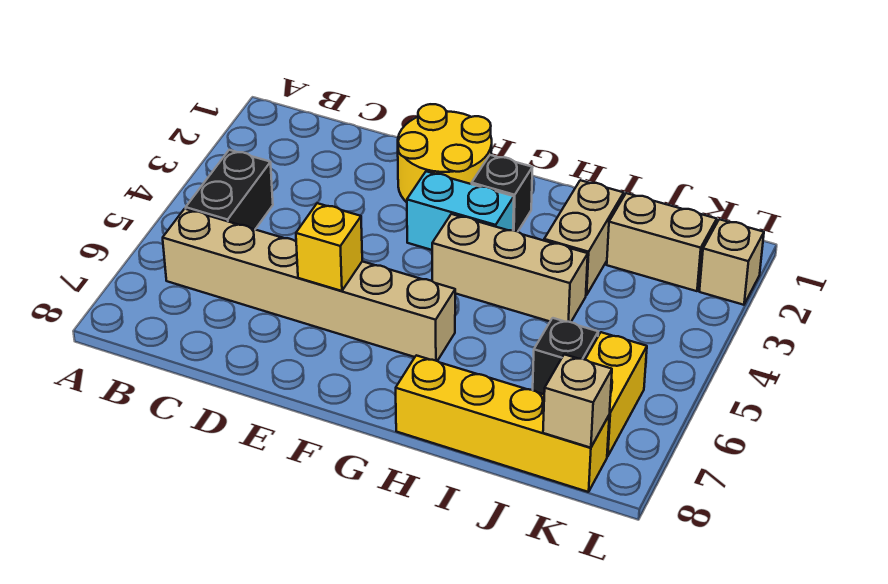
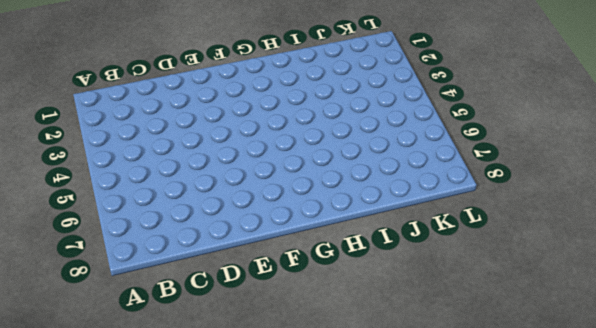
none -> black 1x2 brick [186,150,273,229]
none -> tan 1x6 brick [163,209,455,361]
none -> yellow 2x2 round brick [398,104,492,202]

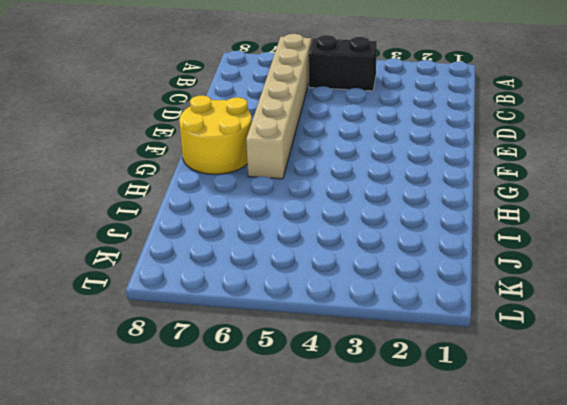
yellow 2x2 round brick [179,95,252,174] -> yellow 2x2 round brick moved to [398,104,492,202]
none -> cyan 1x2 brick [407,171,514,250]
none -> black 1x1 brick [472,155,533,232]
none -> tan 1x3 brick [432,214,588,322]

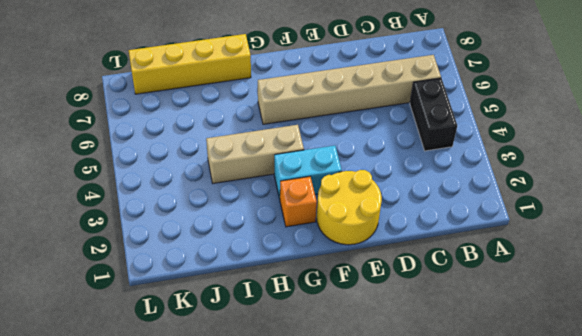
orange 1x1 brick [280,177,317,227] -> black 1x1 brick [472,155,533,232]
none -> tan 1x2 brick [544,180,624,295]
none -> tan 1x2 brick [607,193,717,291]
none -> black 1x1 brick [533,318,598,394]

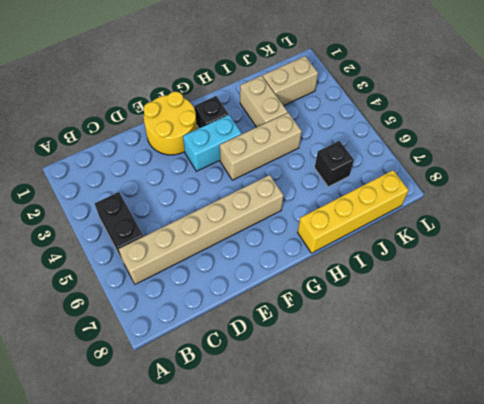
none -> yellow 1x2 brick [585,332,647,456]
none -> tan 1x1 brick [699,219,764,305]
none -> yellow 1x1 brick [296,203,362,291]

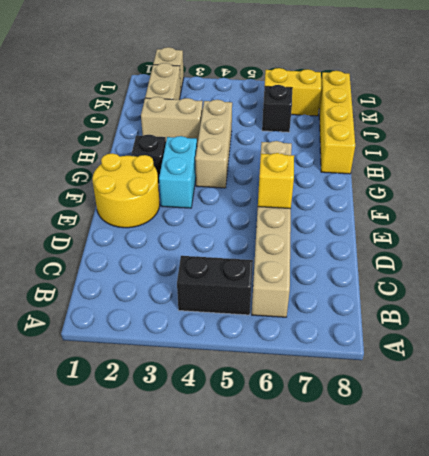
none -> tan 1x1 brick [543,354,612,448]

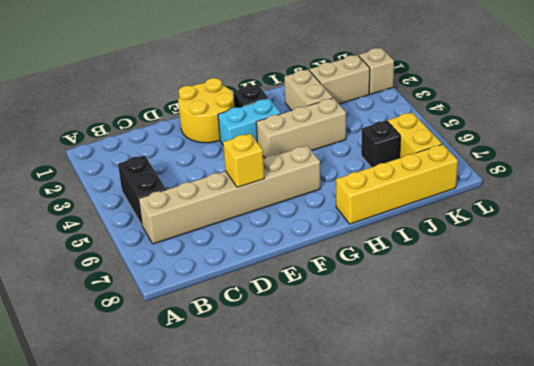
none -> tan 1x1 brick [543,354,612,448]

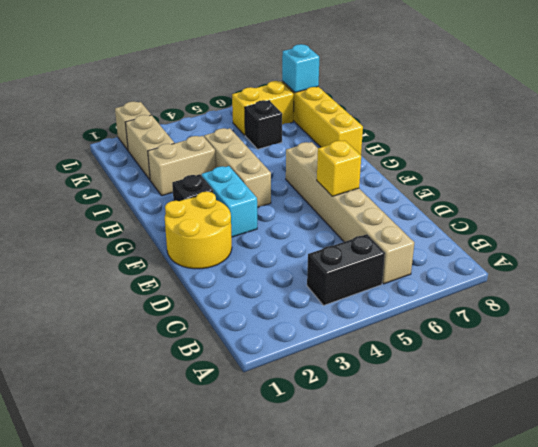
cyan 1x1 brick [282,44,319,93] -> tan 1x1 brick [543,354,612,448]

